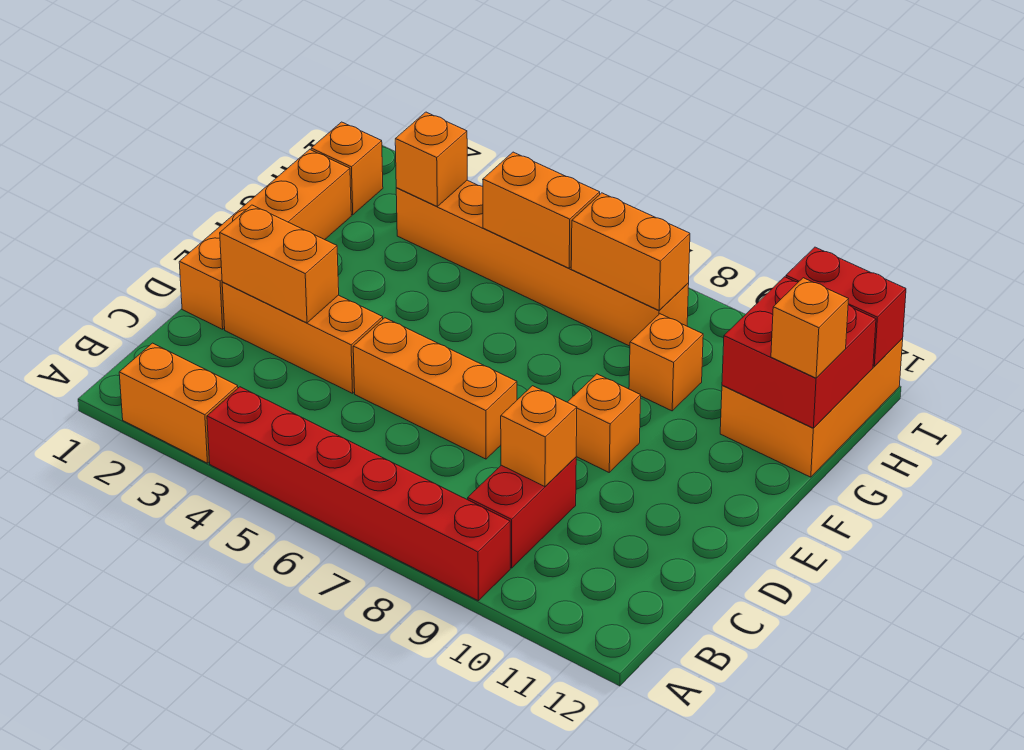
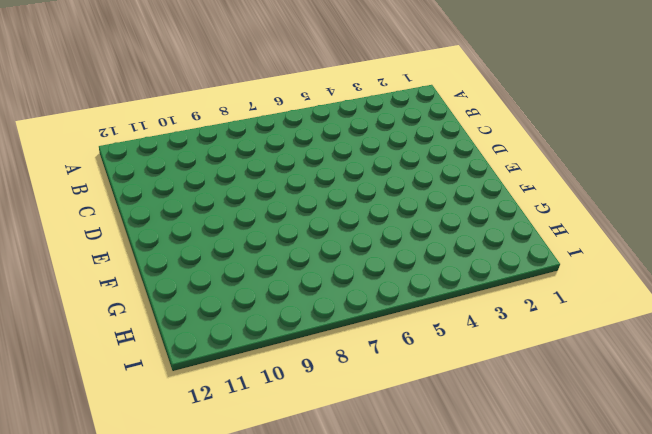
none -> orange 1x2 brick [119,343,238,463]
none -> red 1x6 brick [207,387,510,601]
none -> red 1x2 brick [468,457,576,568]

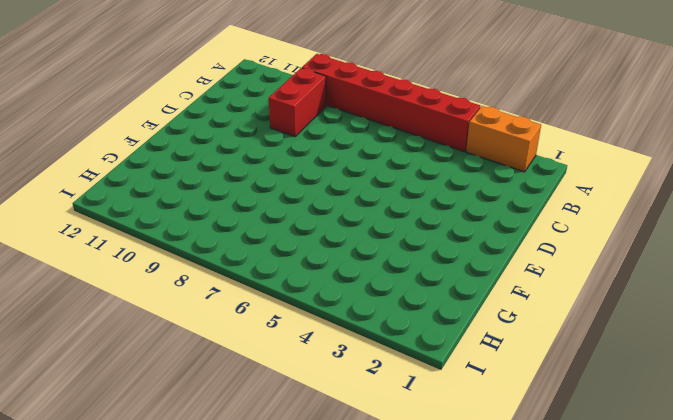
none -> orange 1x4 brick [179,149,351,329]
none -> orange 1x3 brick [222,282,383,393]
none -> orange 1x3 brick [353,318,517,459]

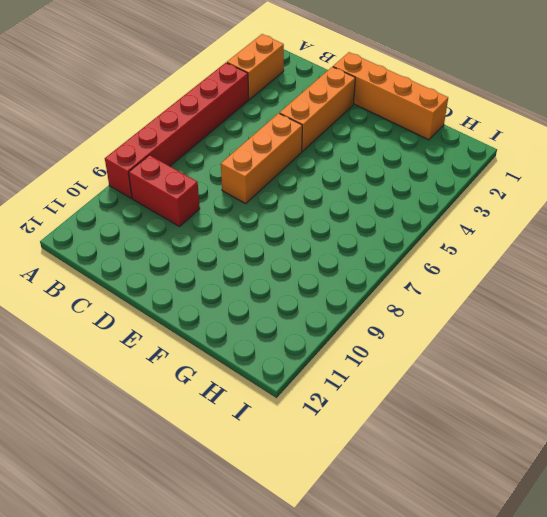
none -> orange 1x1 brick [568,374,641,472]
none -> orange 1x1 brick [629,314,703,411]
none -> orange 2x3 brick [720,339,903,477]

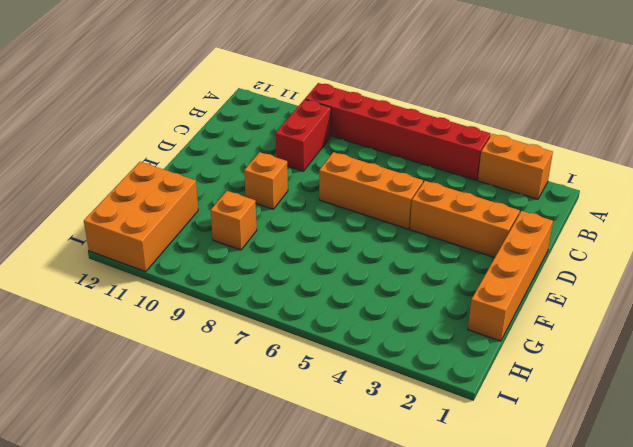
none -> orange 1x1 brick [311,122,383,215]
none -> orange 1x6 brick [396,180,689,346]
none -> orange 1x1 brick [501,386,577,487]

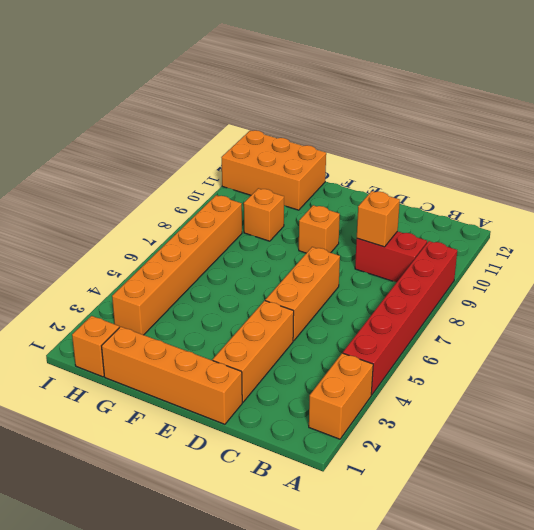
none -> orange 1x2 brick [220,205,339,323]
none -> red 2x2 brick [722,277,876,428]
none -> orange 1x1 brick [395,112,467,206]

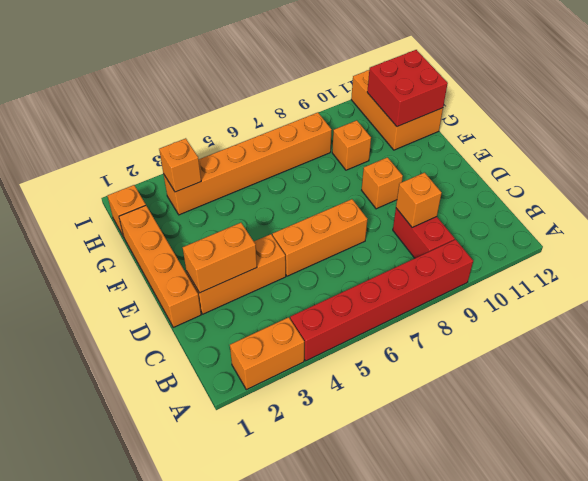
none -> orange 1x2 brick [483,152,600,268]
none -> orange 1x2 brick [571,193,690,310]
none -> red 1x2 brick [786,247,906,367]

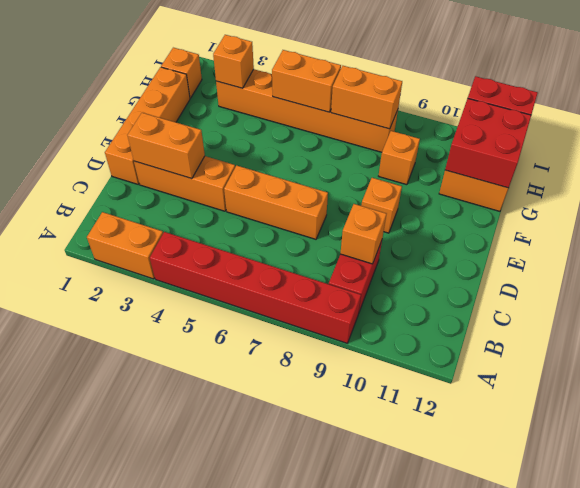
none -> orange 1x1 brick [771,278,848,378]

